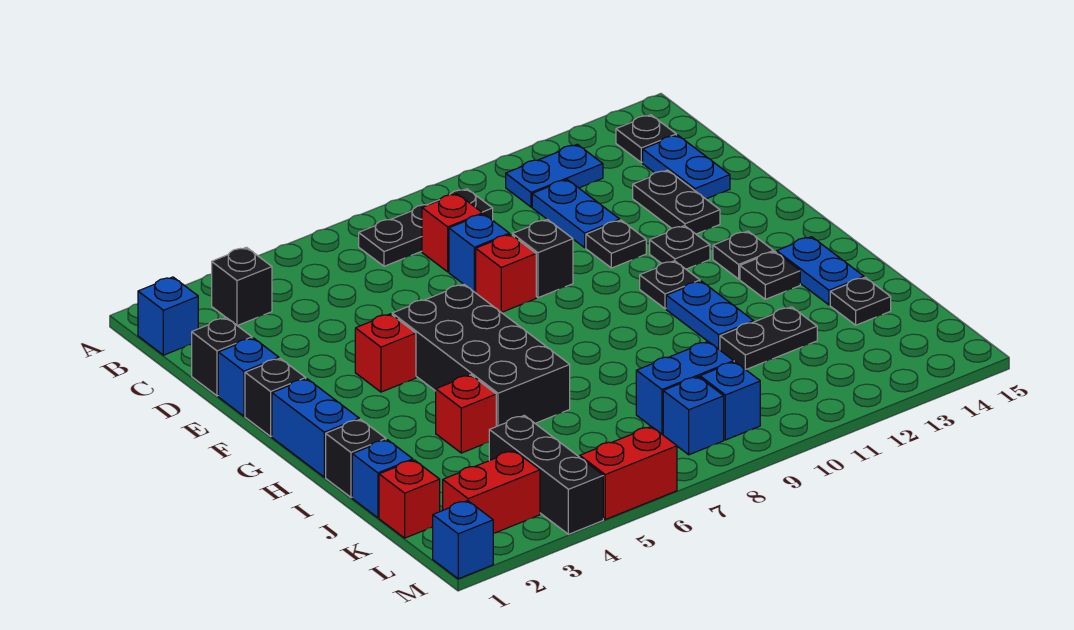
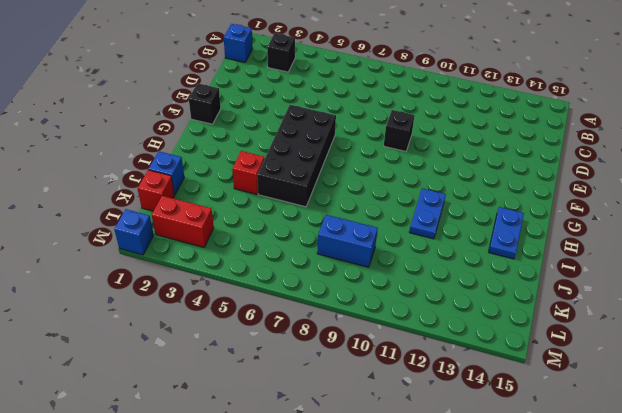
none -> black 1x3 plate [359,189,493,266]
none -> blue 1x2 plate [506,144,603,207]
none -> black 1x1 plate [616,115,676,163]
none -> red 1x1 brick [422,194,483,272]

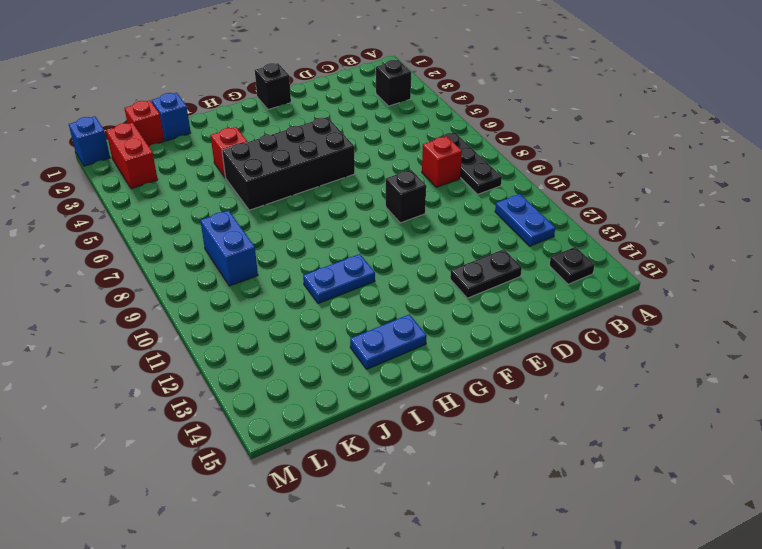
none -> blue 1x1 brick [138,277,198,355]
none -> blue 1x2 plate [532,179,620,248]
none -> blue 1x2 plate [643,135,730,199]
none -> black 1x1 brick [192,318,252,396]

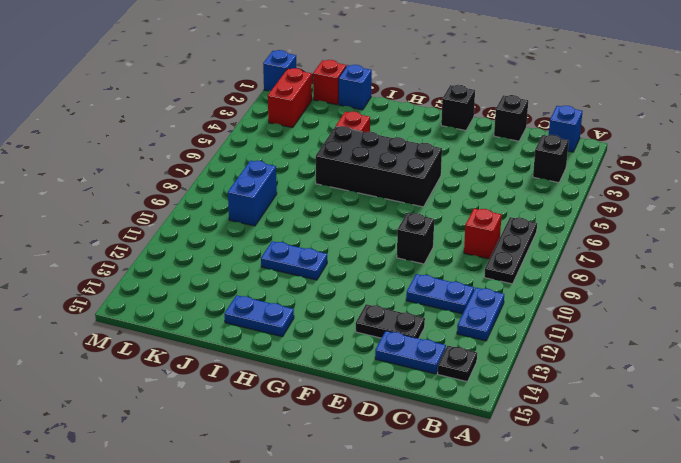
none -> blue 1x1 brick [449,214,509,292]
none -> blue 1x1 brick [218,338,279,416]
none -> red 1x1 brick [476,234,536,313]
none -> black 1x1 plate [586,220,646,268]

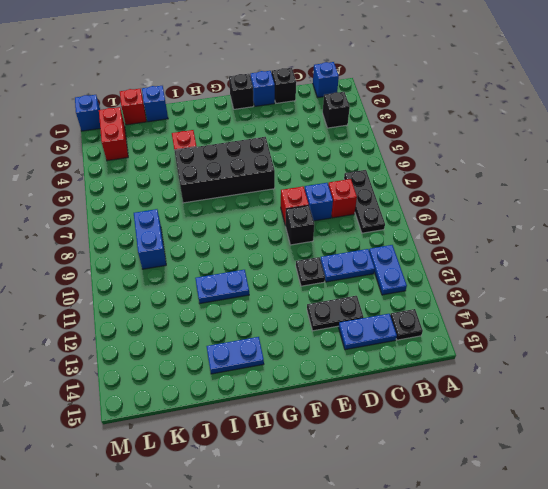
none -> red 1x1 brick [355,314,416,392]
none -> black 1x1 plate [650,226,710,269]
none -> blue 1x2 brick [272,379,359,477]
none -> black 1x1 plate [640,261,700,309]

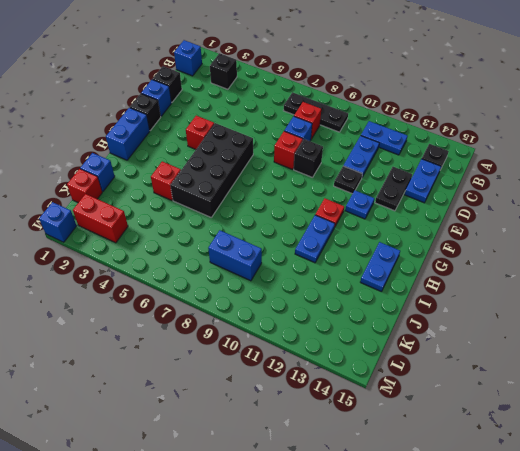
blue 1x1 plate [345,190,374,219] -> black 1x1 plate [650,226,710,269]
red 1x1 plate [315,198,344,226] -> black 1x1 plate [640,261,700,309]
none -> black 1x1 plate [713,231,774,279]
none -> black 1x1 plate [740,252,800,299]
none -> black 1x1 brick [326,419,386,497]
none -> black 1x2 plate [720,307,817,370]

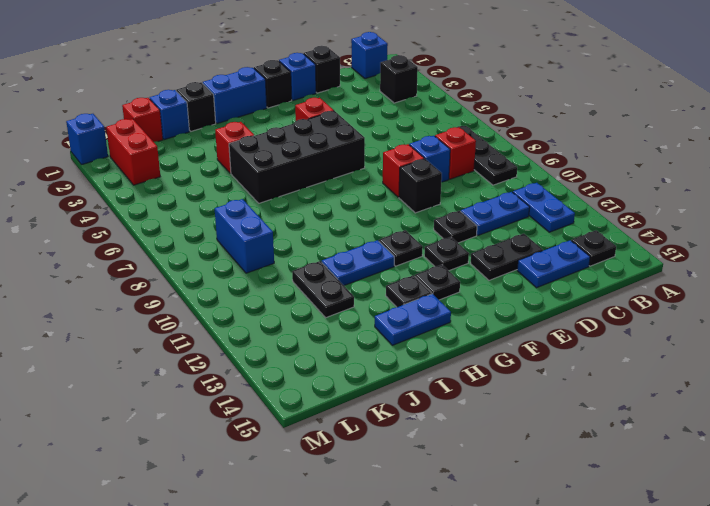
none -> black 1x1 plate [830,277,891,325]
none -> black 1x3 brick [489,415,603,534]
none -> blue 1x1 brick [663,377,724,455]
none -> blue 1x1 brick [700,362,760,440]

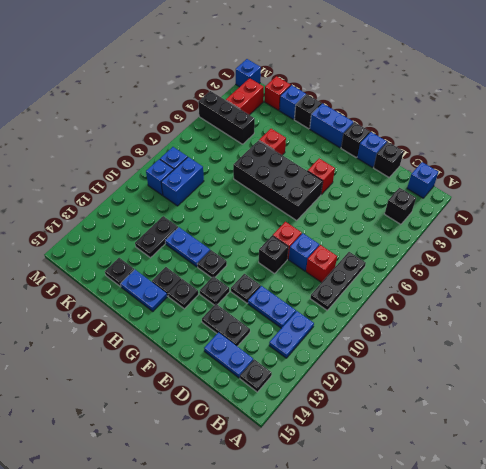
none -> red 1x2 brick [580,426,677,519]

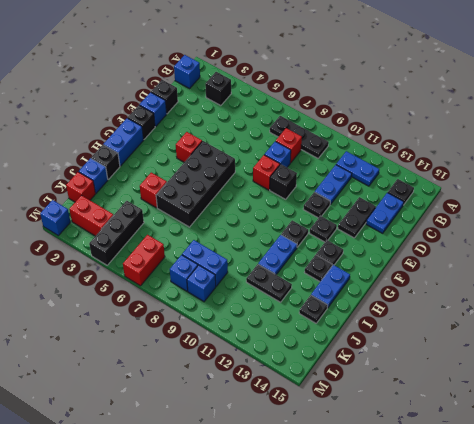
red 1x2 brick [123,235,165,286] -> red 1x2 brick turned to [580,426,677,519]

